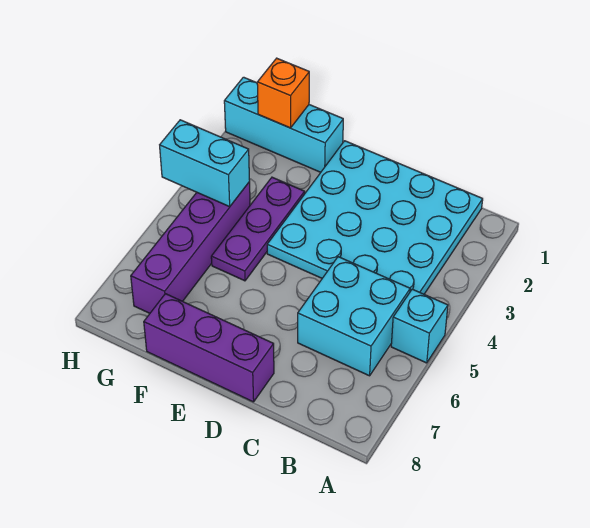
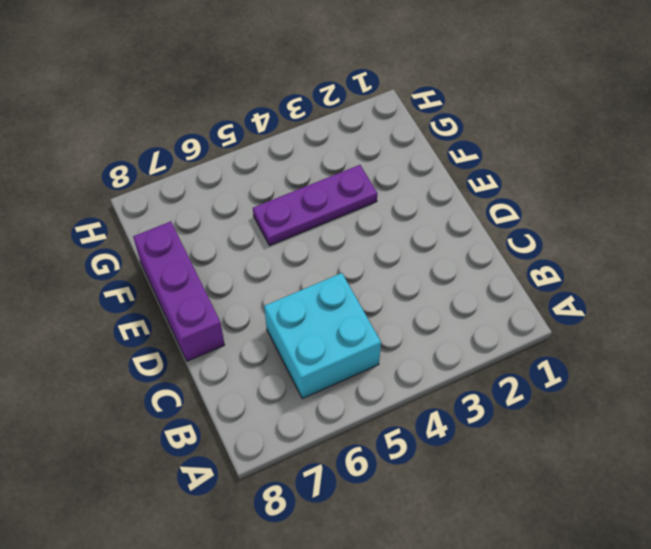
none -> cyan 1x1 brick [391,289,448,363]
none -> cyan 4x4 plate [267,141,483,294]

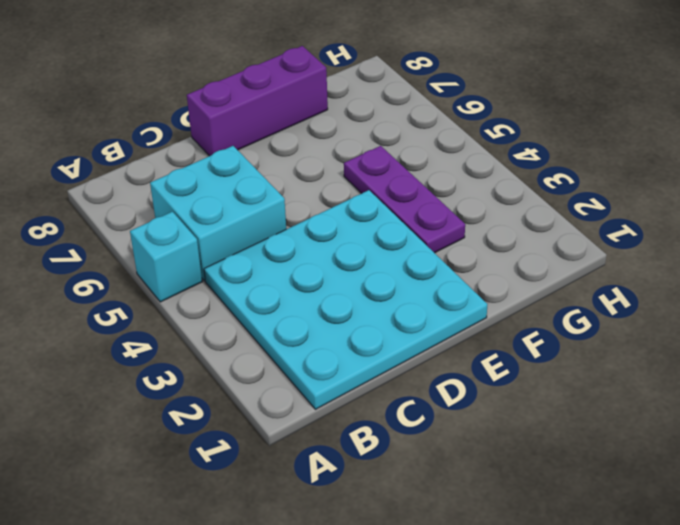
none -> cyan 1x3 brick [224,77,343,172]
none -> purple 1x4 brick [131,182,250,313]

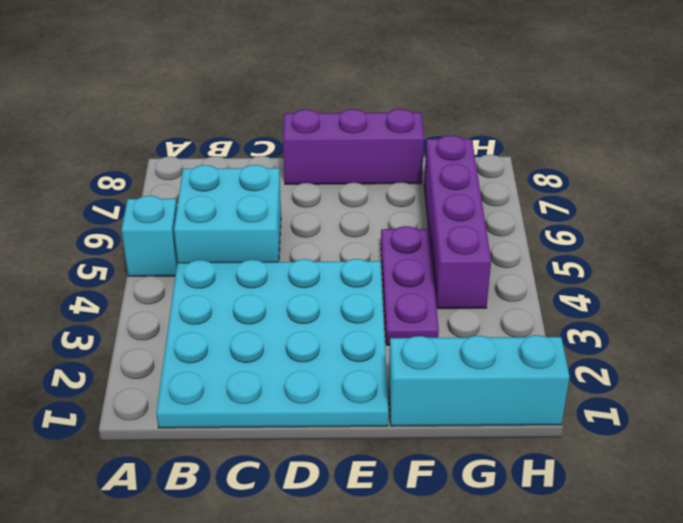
none -> orange 1x1 brick [257,58,309,128]
none -> cyan 1x2 brick [160,120,250,207]

